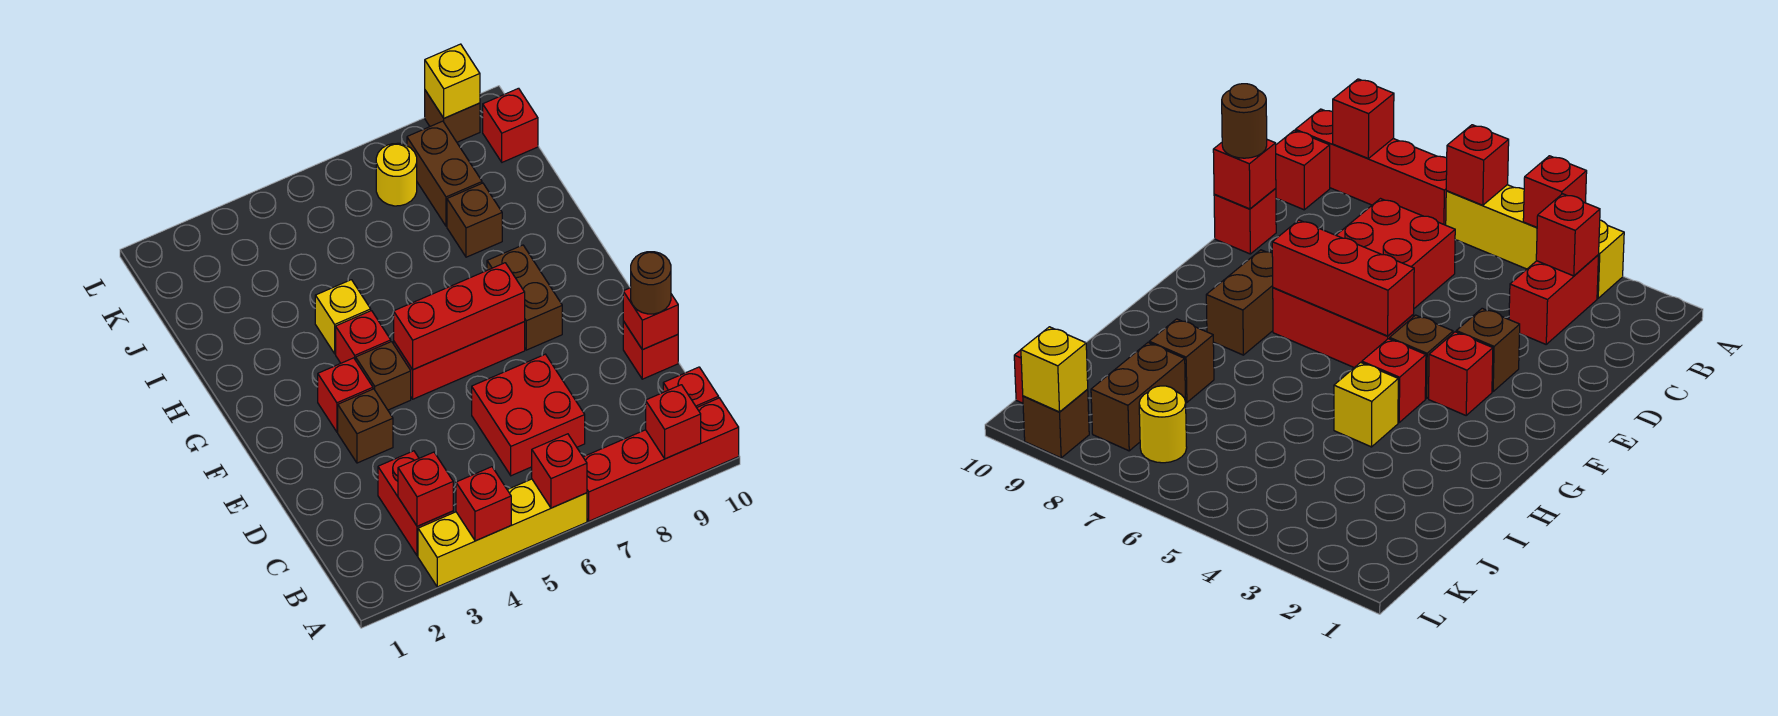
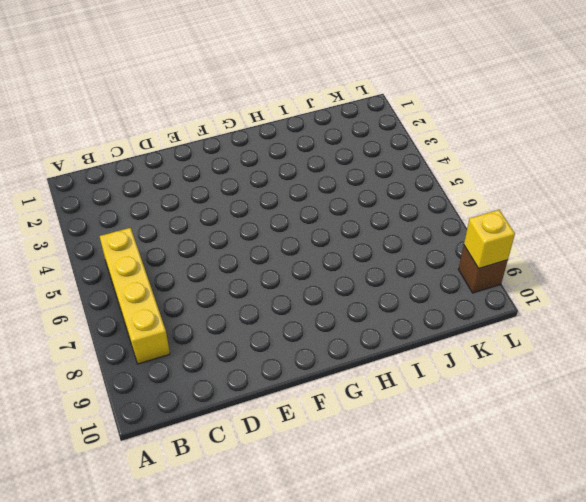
yellow 1x4 brick [100,228,170,364] -> yellow 1x4 brick moved to [418,479,587,587]
none -> red 1x4 brick [583,398,739,521]
none -> red 1x2 brick [378,451,453,556]
none -> red 1x1 brick [663,367,719,408]

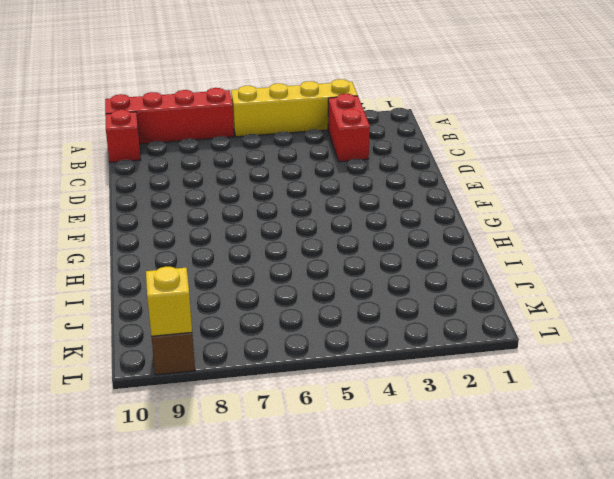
none -> red 2x2 brick [472,354,585,476]
none -> red 1x1 brick [623,321,678,379]
none -> brown 1x1 brick [338,389,393,463]

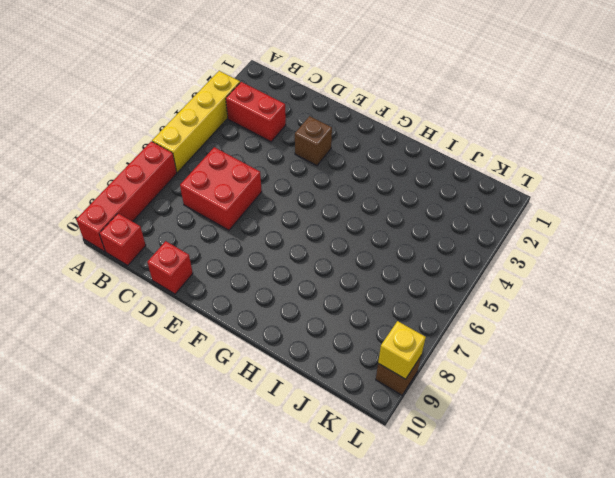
none -> red 1x1 brick [318,358,373,432]
none -> brown 1x1 brick [356,342,411,410]
none -> red 1x3 brick [394,322,525,399]

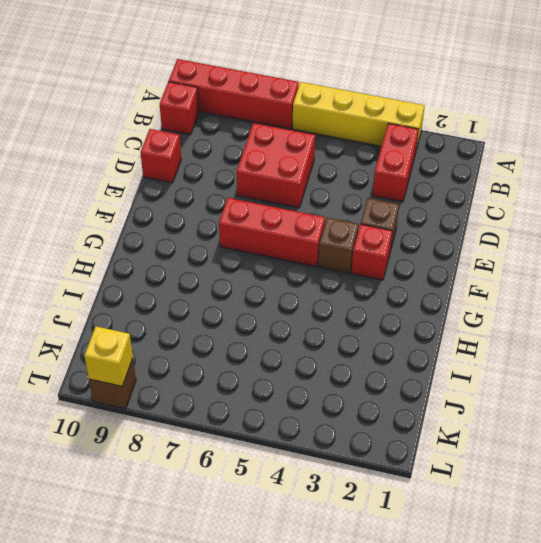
none -> brown 1x2 brick [487,245,562,350]
none -> red 1x1 brick [336,311,391,363]
none -> yellow 1x1 brick [315,280,371,354]

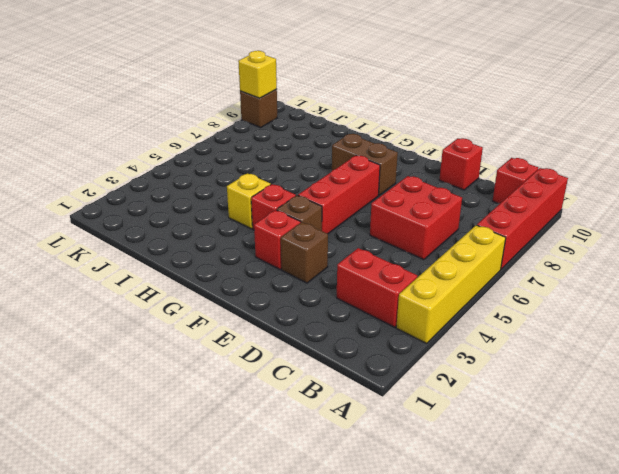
none -> brown 1x1 brick [447,183,502,257]
none -> brown 1x2 brick [407,121,482,226]
none -> yellow 1x1 round brick [376,143,417,206]

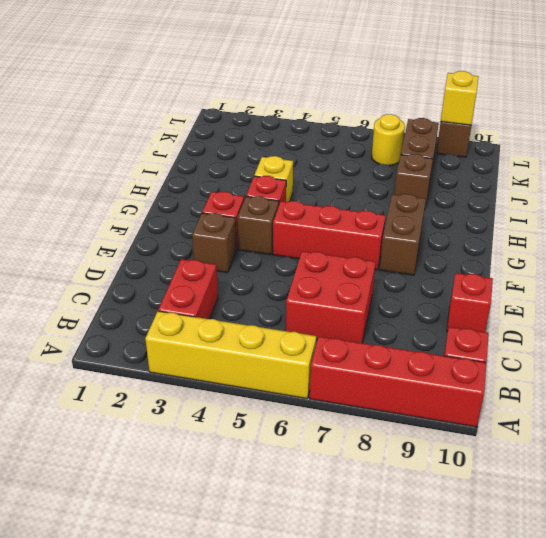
none -> red 1x1 brick [483,88,538,162]
none -> red 1x1 brick [456,467,511,541]
none -> red 1x1 brick [532,434,587,508]

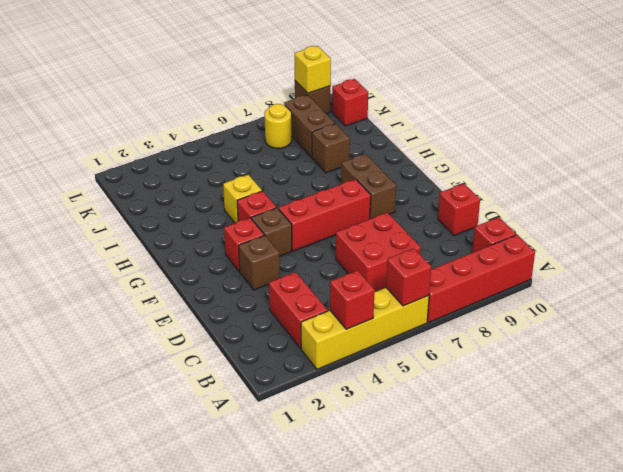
none -> red 1x1 brick [646,385,701,459]
none -> red 1x1 brick [398,452,453,526]
none -> red 1x1 brick [623,288,678,350]

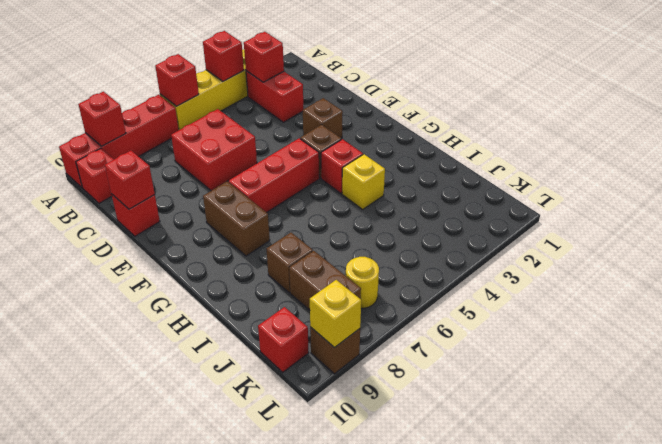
none -> red 1x1 brick [318,358,373,432]
none -> red 1x3 brick [394,263,525,370]
none -> brown 1x1 round brick [631,252,671,314]

